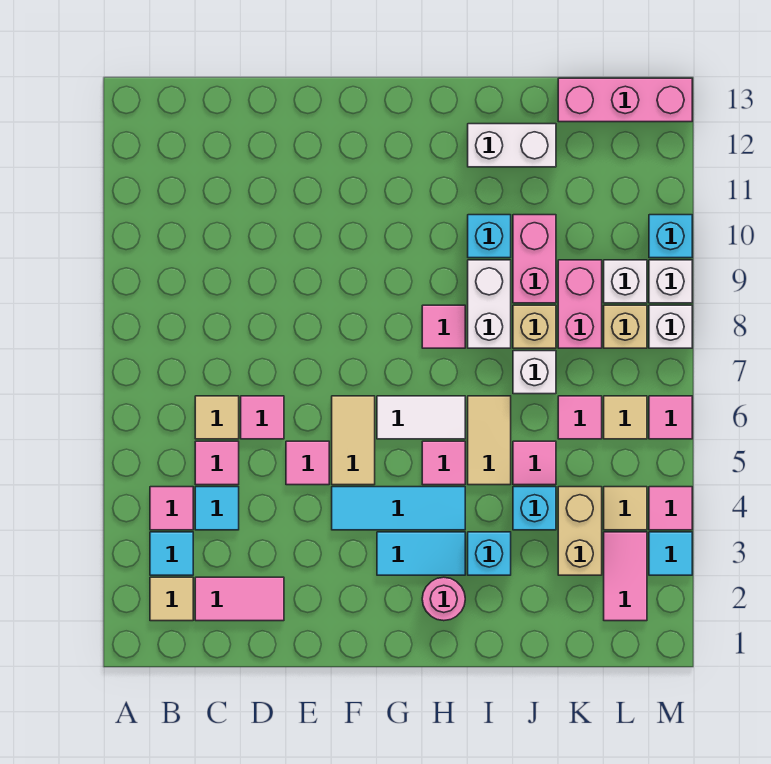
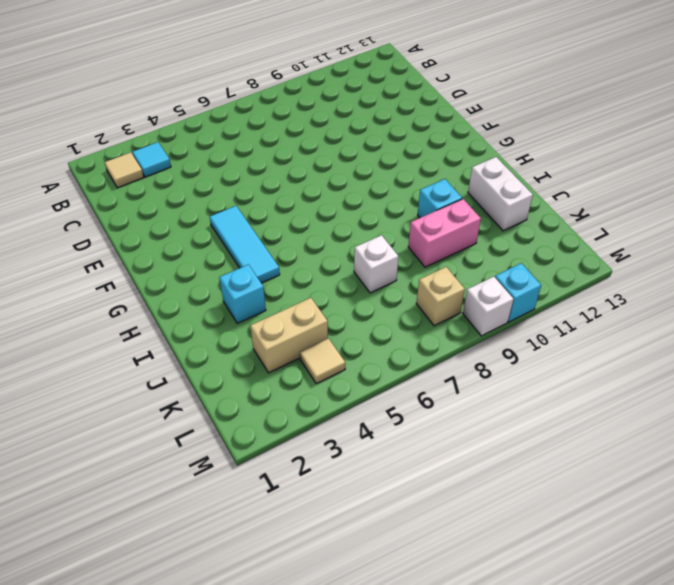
none -> pink 1x1 tile [150,487,193,530]
none -> pink 1x2 tile [195,577,284,621]
none -> cyan 1x1 tile [195,487,239,530]
none -> pink 1x1 tile [195,441,239,485]

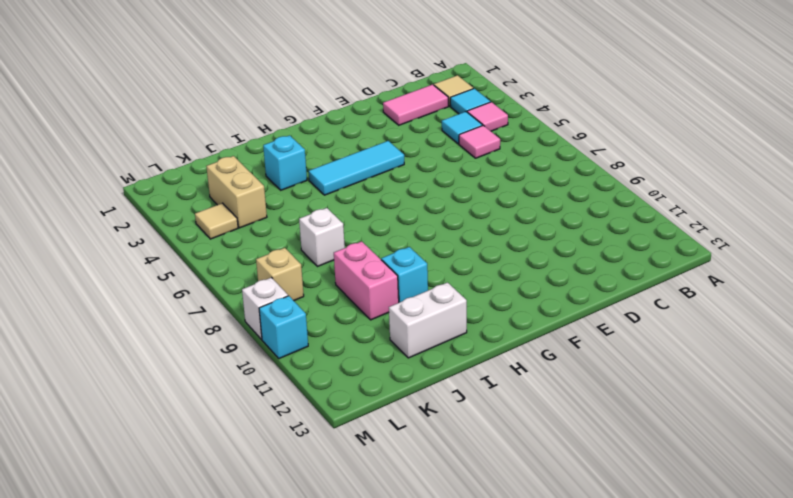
none -> tan 1x1 tile [195,396,239,439]
none -> pink 1x1 tile [241,396,284,439]
none -> pink 1x1 tile [286,441,329,485]
none -> tan 1x2 tile [332,396,375,485]

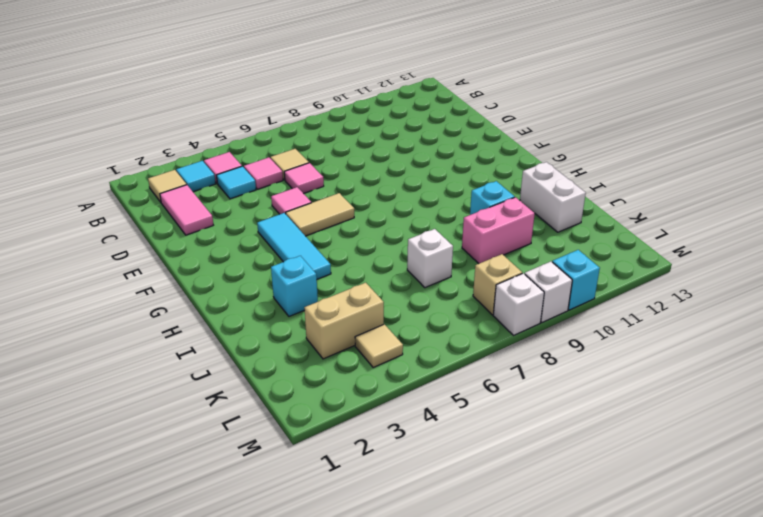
none -> cyan 1x2 tile [377,532,465,575]
none -> white 1x2 tile [377,396,465,439]
none -> pink 1x1 round brick [422,577,465,621]
none -> pink 1x1 tile [422,441,465,485]

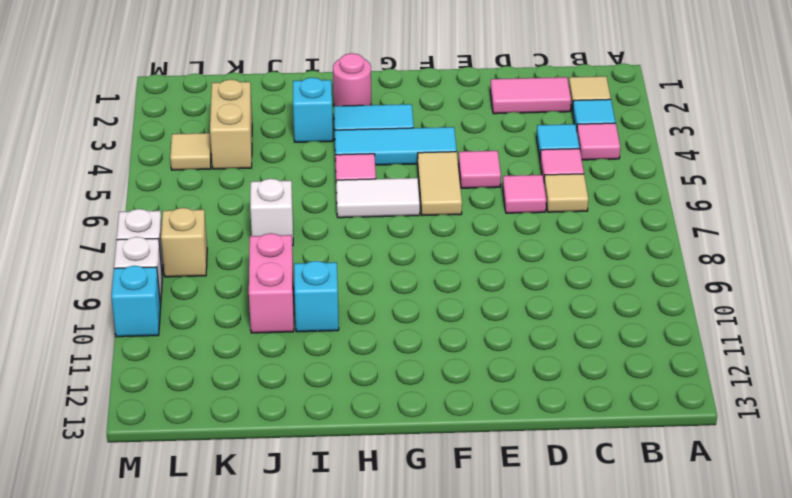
none -> pink 1x1 tile [422,305,465,348]
none -> tan 1x2 tile [468,396,511,485]
none -> white 1x2 brick [468,260,511,348]
none -> white 1x2 brick [468,124,556,167]

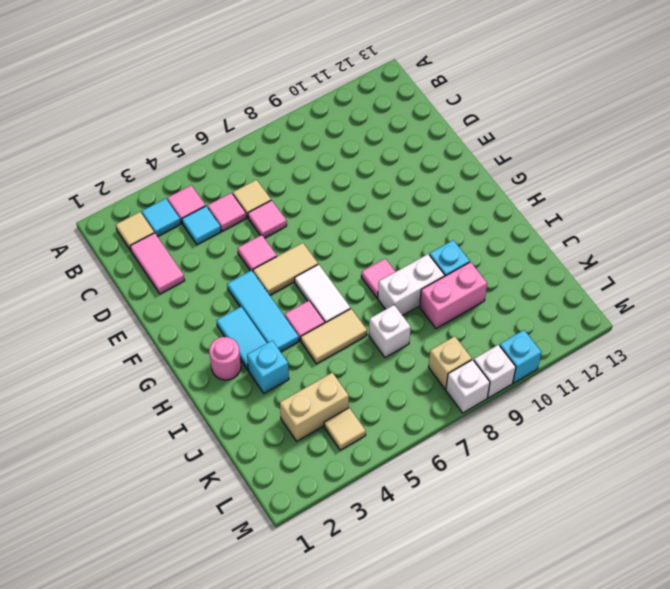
none -> white 1x2 brick [468,124,556,167]
none -> cyan 1x1 brick [513,487,556,530]
none -> pink 1x1 tile [513,441,556,485]
none -> tan 1x1 brick [513,305,556,348]

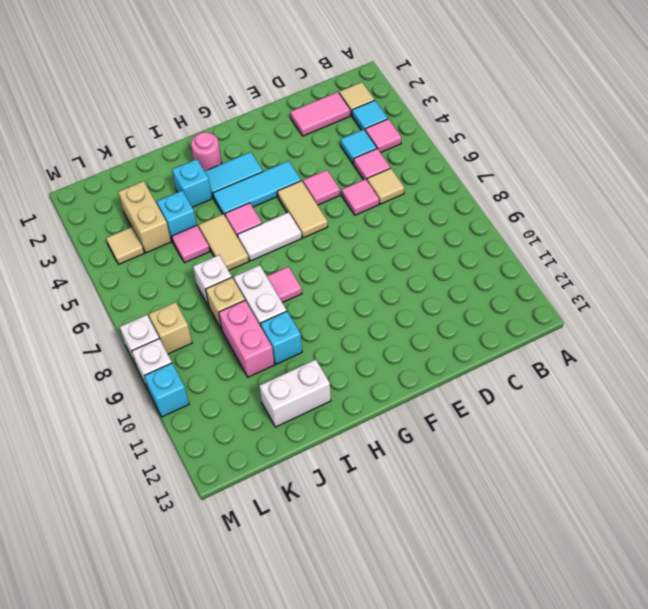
none -> pink 1x1 tile [558,396,602,439]
none -> pink 1x2 brick [558,260,602,348]
none -> pink 1x3 brick [558,78,692,122]
none -> pink 1x2 tile [604,532,647,621]

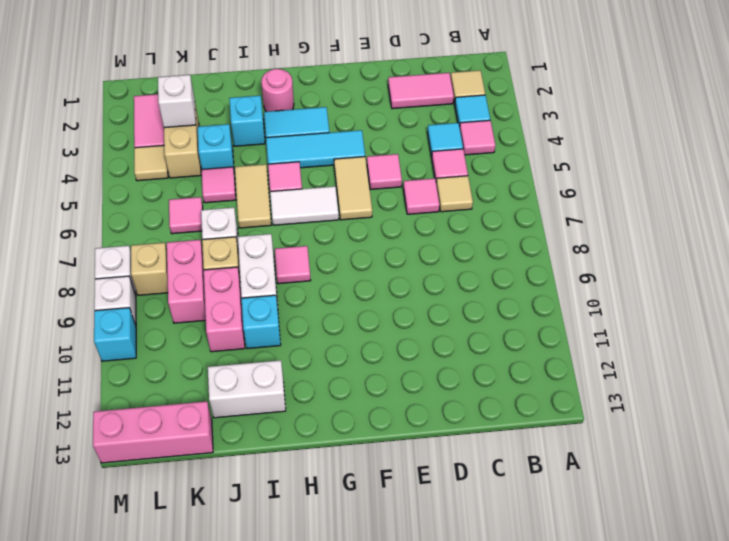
white 1x1 brick [158,75,196,128] -> white 1x1 brick moved to [604,260,647,303]
none -> tan 1x1 tile [604,396,647,439]
none -> cyan 1x1 tile [649,532,692,575]
none -> pink 1x1 tile [649,487,692,530]
none -> pink 1x1 tile [649,396,692,439]

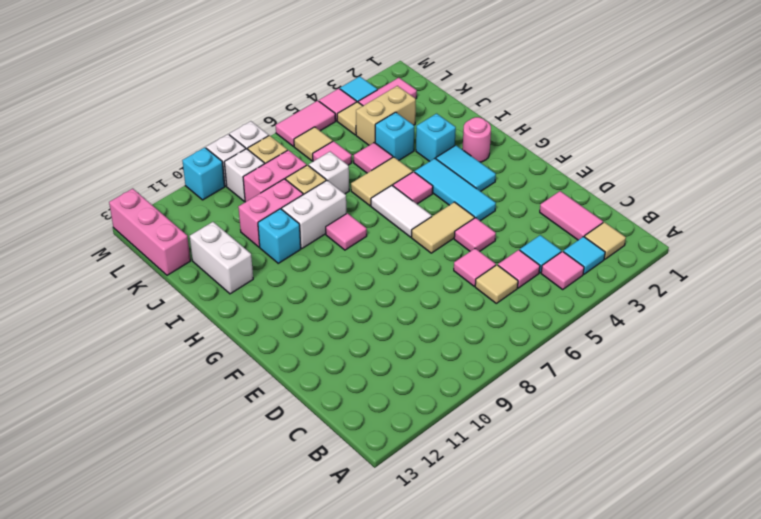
pink 1x2 tile [276,101,336,146] -> pink 1x1 tile [649,396,692,439]

